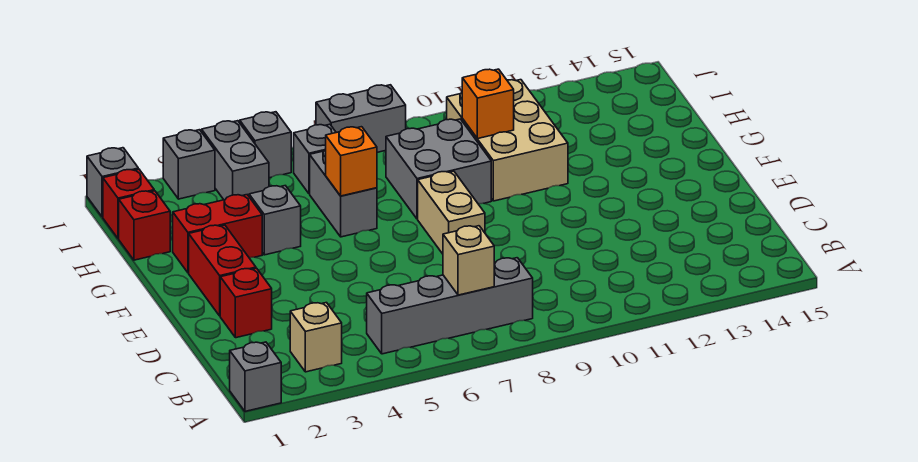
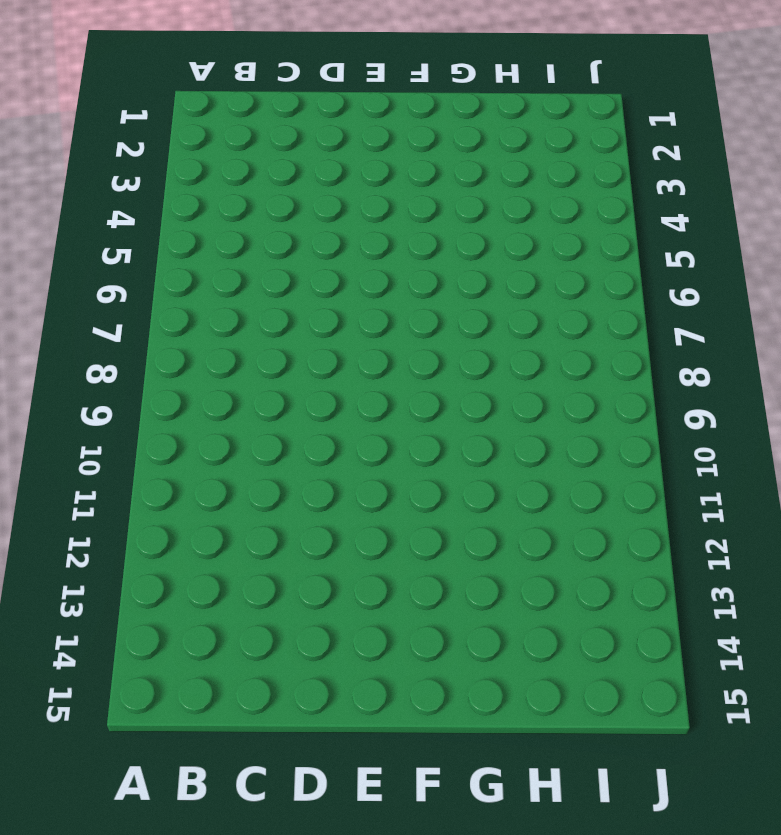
none -> grey 1x1 brick [230,342,281,411]
none -> tan 1x1 brick [290,303,342,372]
none -> grey 1x4 brick [367,258,533,354]

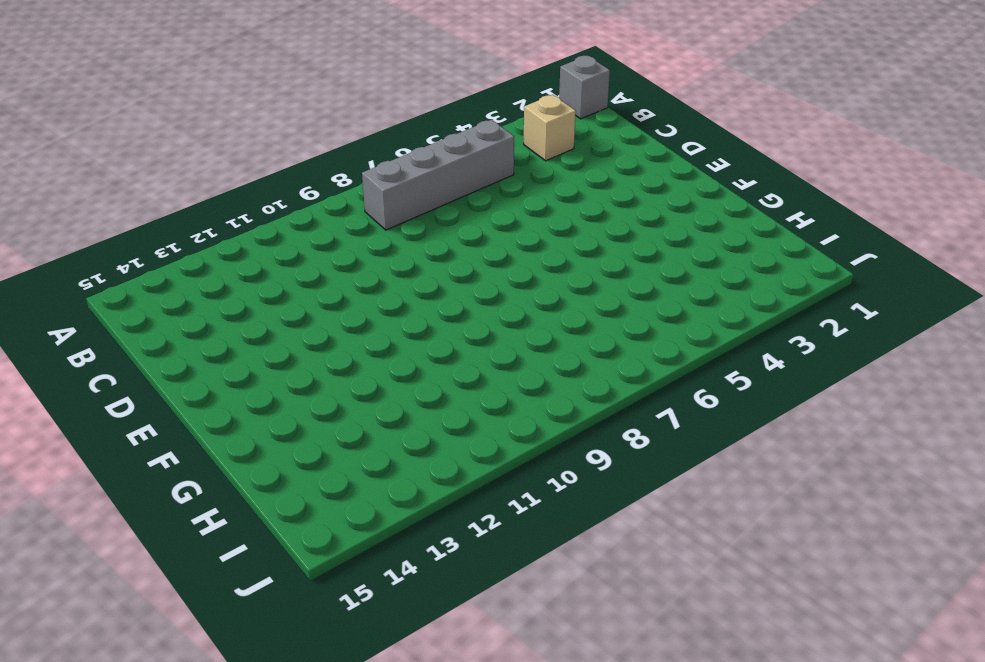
none -> red 1x1 brick [220,268,272,338]
none -> red 1x2 brick [189,225,256,316]
none -> tan 1x2 brick [418,171,485,254]

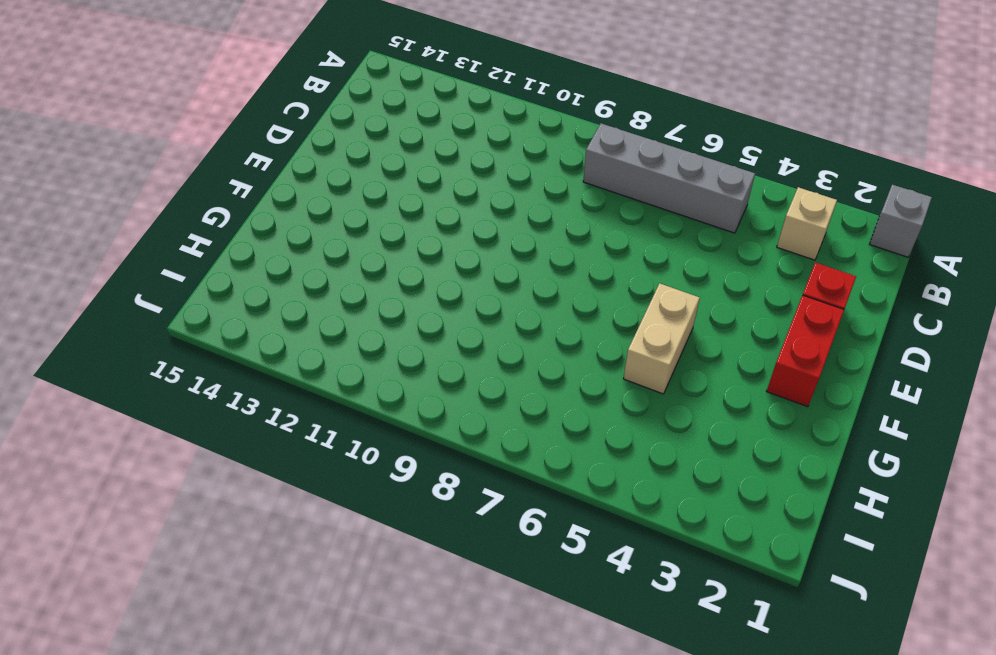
tan 1x2 brick [624,283,700,394] -> tan 1x2 brick moved to [418,171,485,254]
none -> red 1x2 brick [173,195,262,273]
none -> grey 1x1 brick [249,186,301,255]
none -> grey 1x2 brick [310,149,377,237]

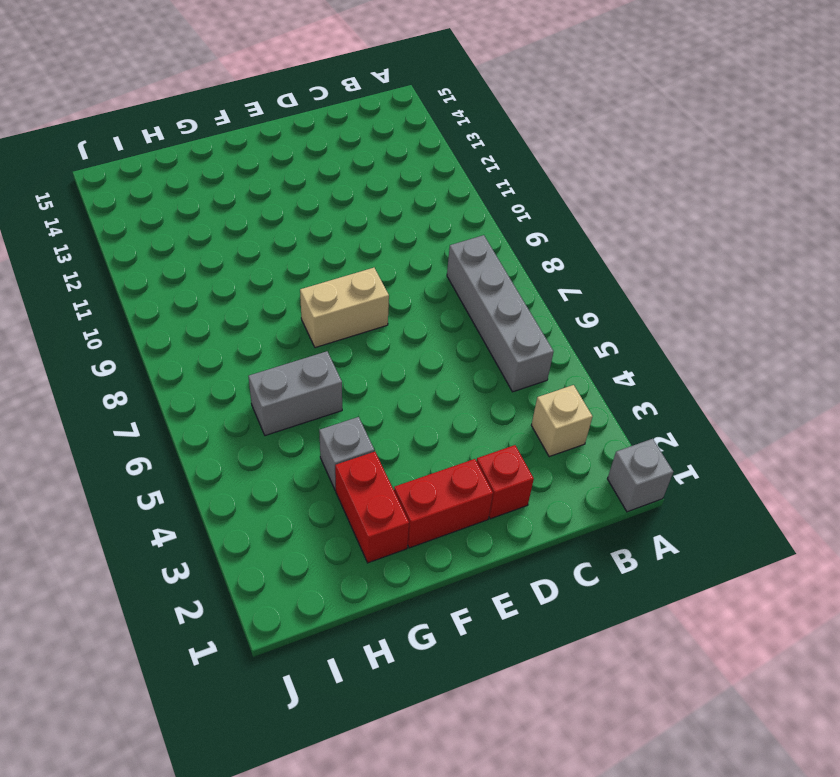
none -> grey 2x2 brick [386,119,491,219]
none -> tan 2x3 brick [447,80,568,201]
none -> red 1x1 brick [119,191,170,260]

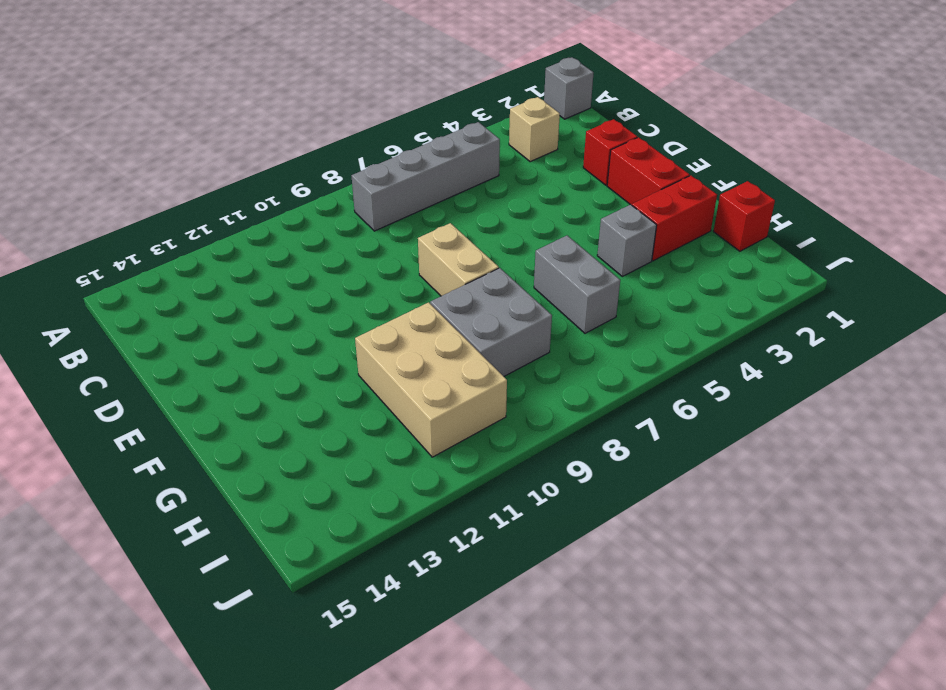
none -> red 1x1 brick [103,169,154,239]
none -> grey 1x2 brick [202,121,269,200]
none -> grey 1x1 brick [294,124,336,194]

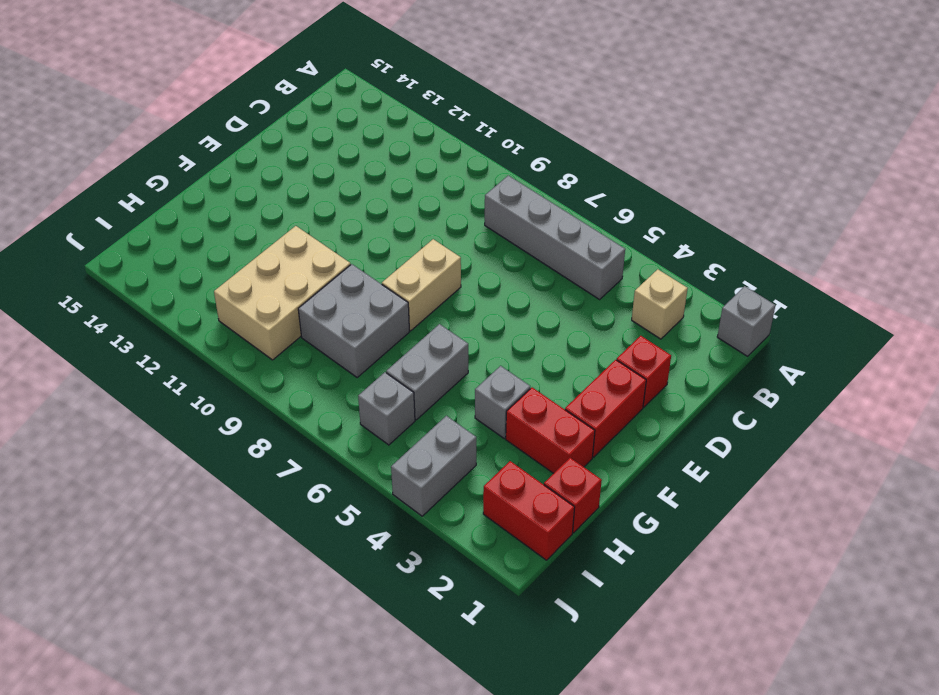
red 1x2 brick [483,461,575,560] -> red 1x1 brick [103,169,154,239]
none -> grey 1x1 brick [87,148,138,217]
none -> grey 1x1 brick [163,130,215,199]
none -> grey 1x1 brick [240,112,291,178]

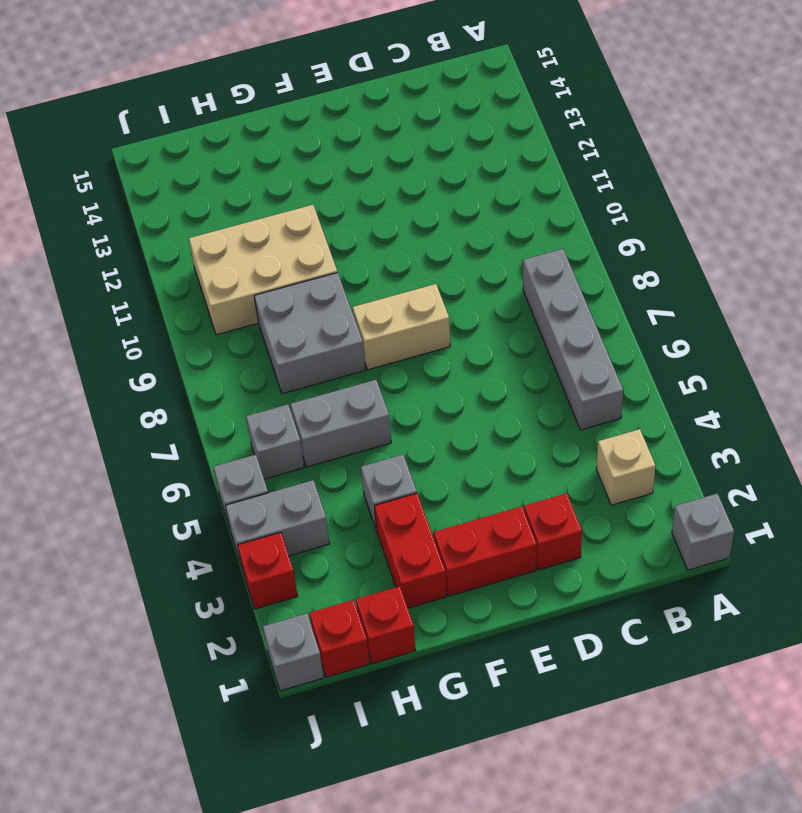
red 1x1 brick [238,532,298,609] -> grey 1x1 brick [163,130,215,199]
none -> grey 1x2 brick [316,85,406,152]
none -> tan 1x1 brick [443,226,494,295]
none -> orange 1x1 brick [326,127,377,196]

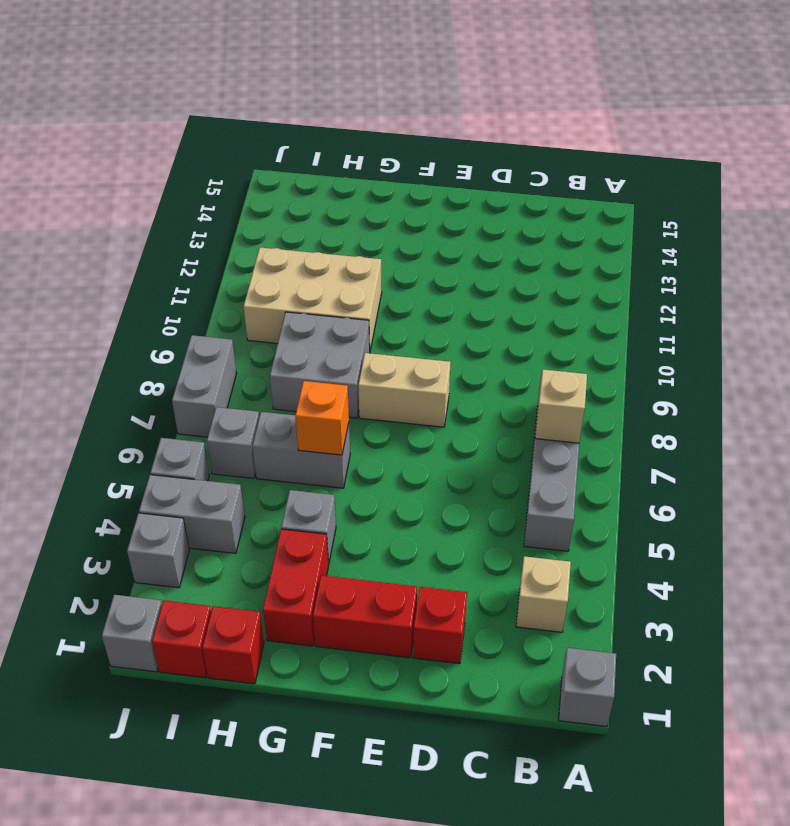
none -> orange 1x1 brick [462,69,514,139]

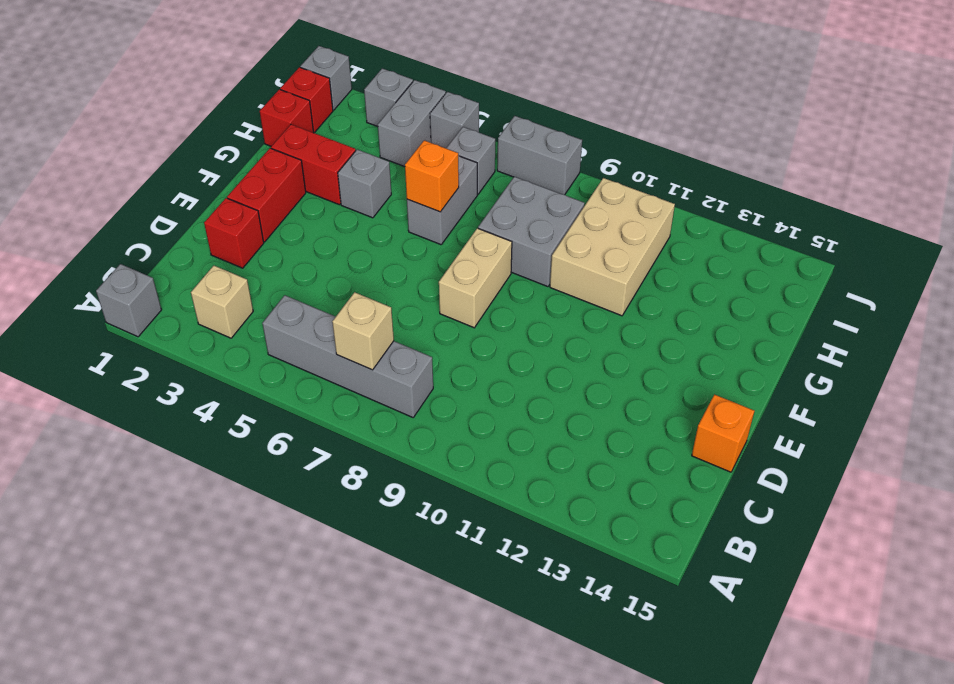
orange 1x1 brick [692,395,754,472] -> orange 1x1 brick moved to [462,69,514,139]

